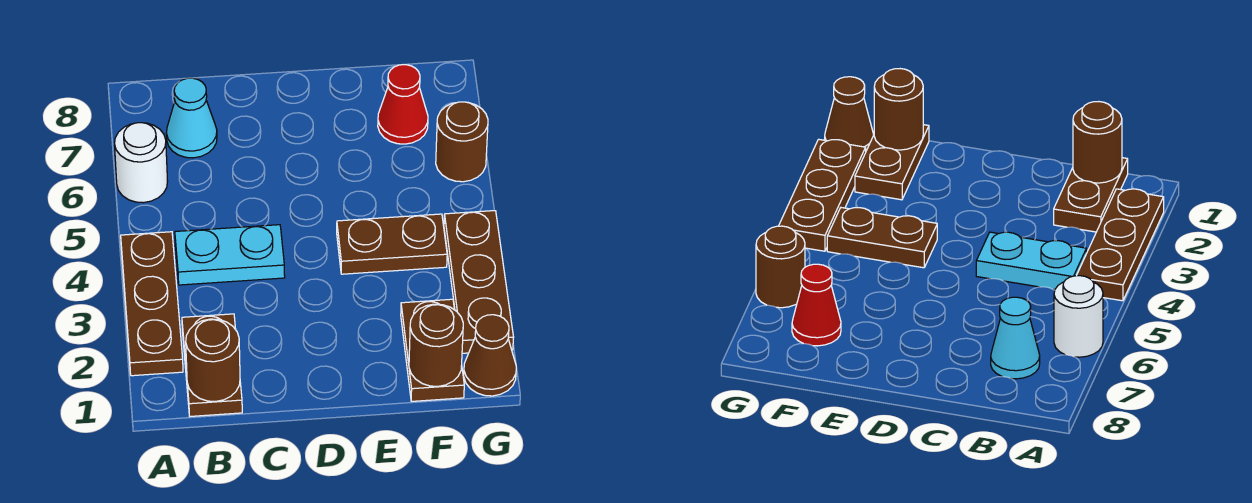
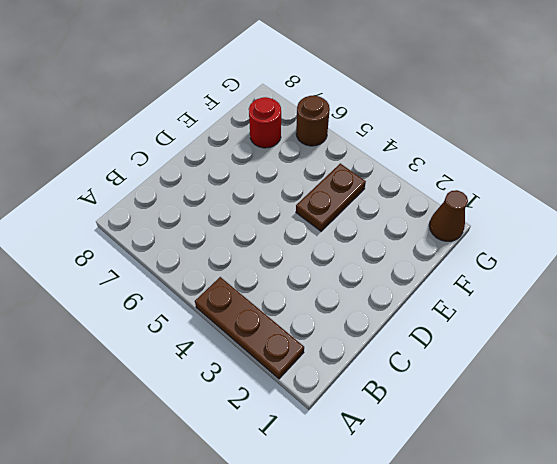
red 1x1 round brick [249,97,281,148] -> red 1x1 cone [378,65,428,144]
none -> white 1x1 round brick [115,123,167,203]
none -> brown 1x2 plate [182,314,242,416]
none -> cyan 1x2 plate [175,225,285,285]

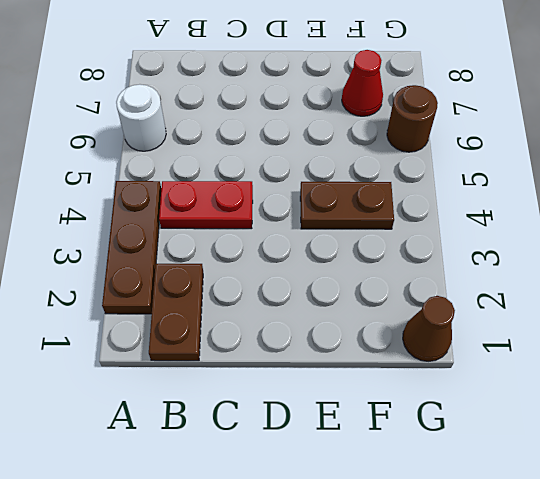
red 1x2 plate [159,181,253,229] -> cyan 1x2 plate [175,225,285,285]
none -> cyan 1x1 cone [166,78,217,158]
none -> brown 1x2 plate [401,299,464,401]
none -> brown 1x3 plate [444,211,514,353]

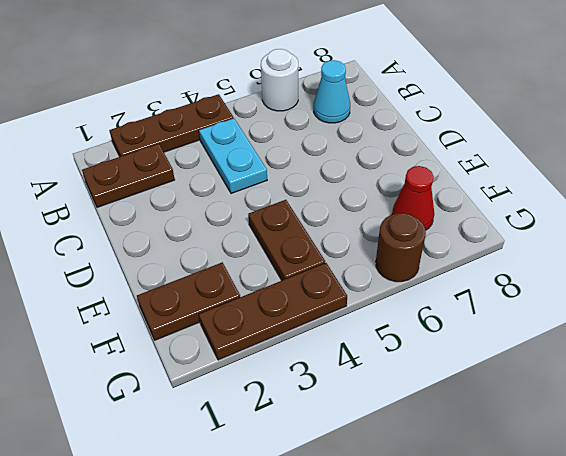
none -> brown 1x1 cone [464,315,516,396]
none -> brown 1x1 round brick [186,319,240,402]
none -> brown 1x1 round brick [409,304,463,386]

